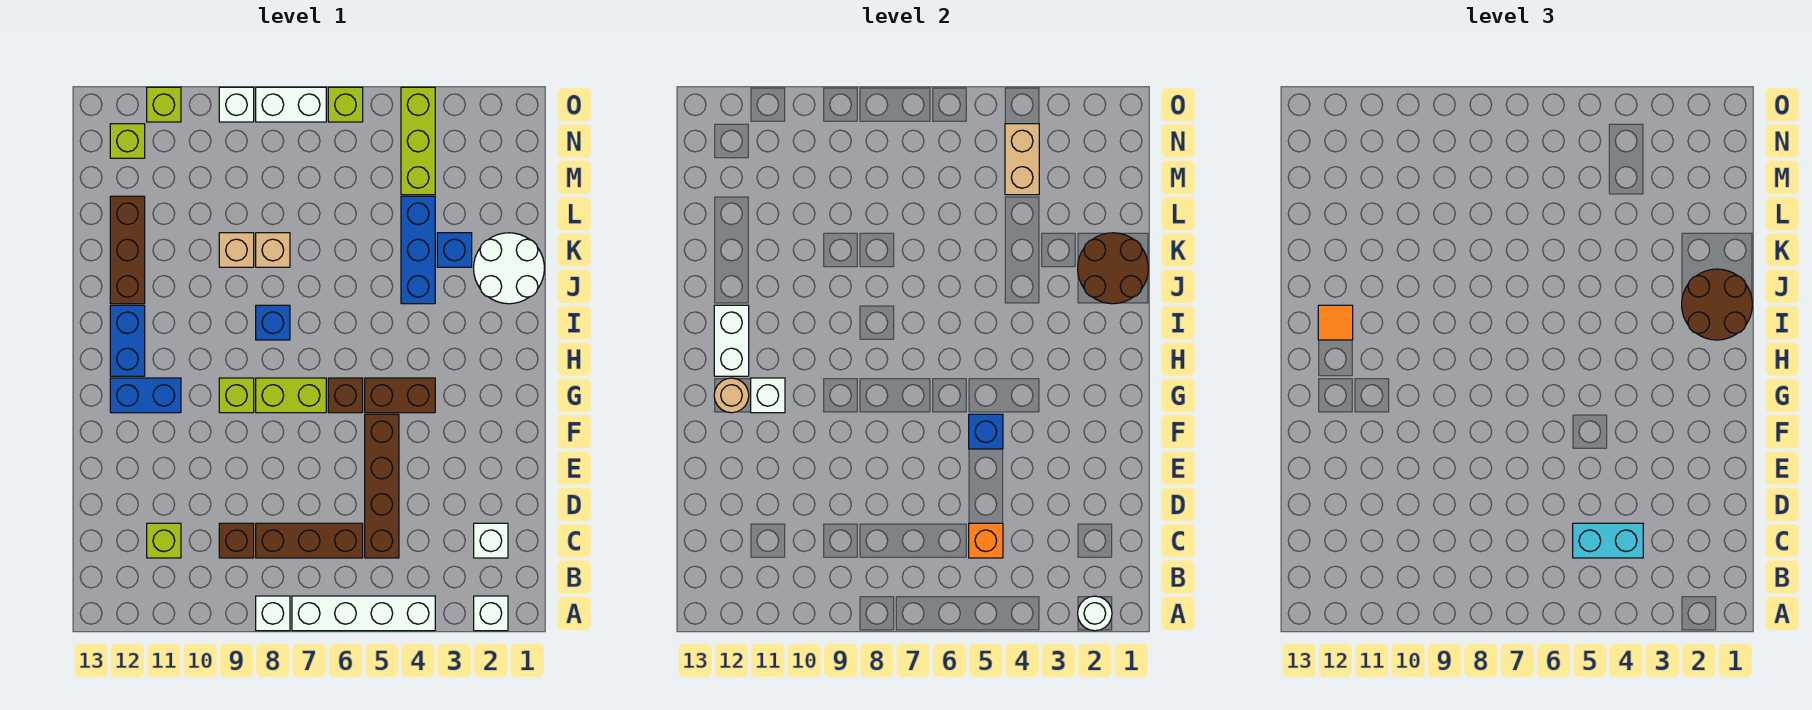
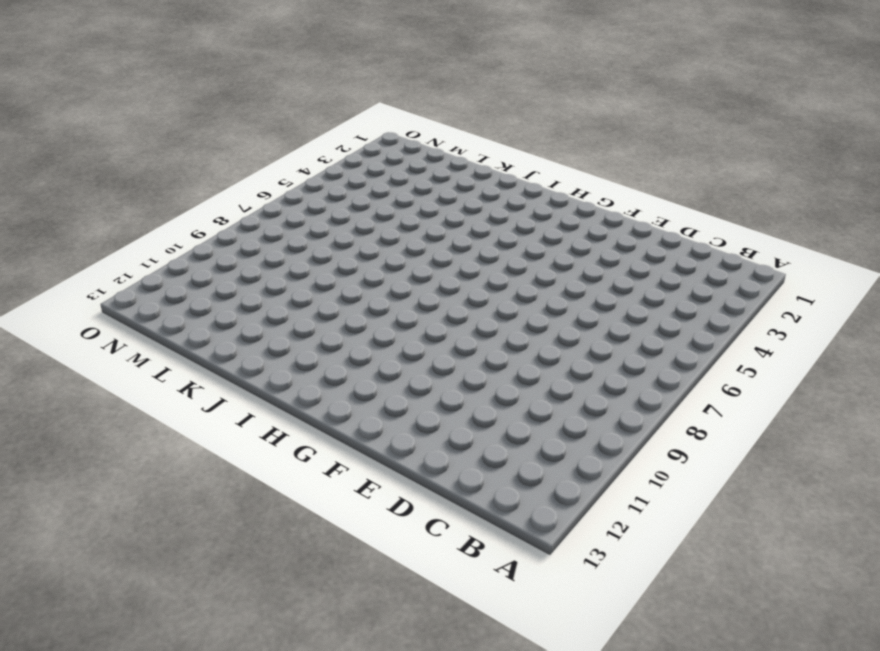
none -> white 1x1 brick [474,596,508,631]
none -> white 1x4 brick [292,596,435,631]
none -> white 1x1 brick [256,596,290,631]
none -> white 1x1 brick [474,523,508,558]

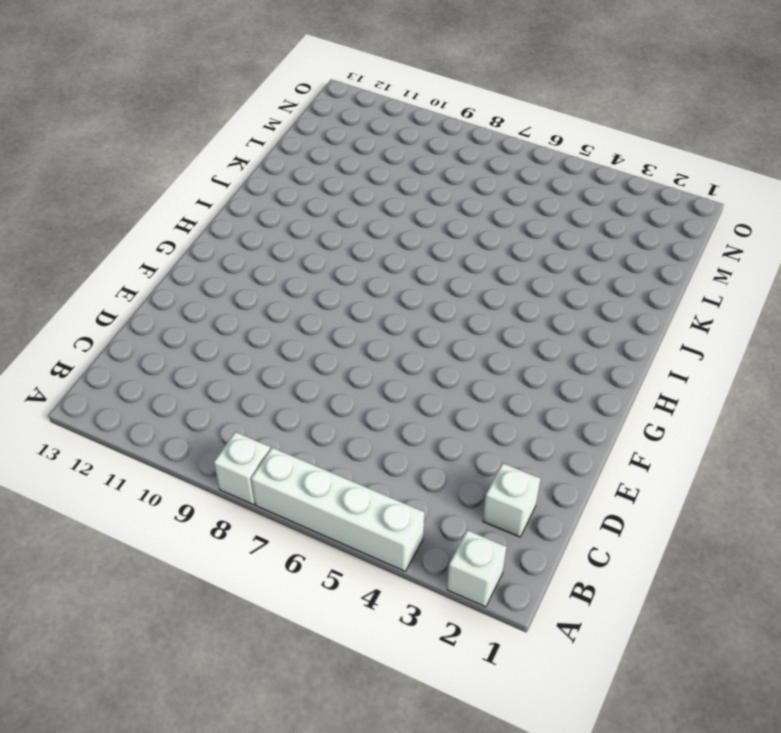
none -> brown 1x4 brick [365,414,399,558]
none -> brown 1x3 brick [256,523,363,558]
none -> brown 1x1 brick [219,523,254,558]
none -> lime 1x1 brick [147,523,181,558]

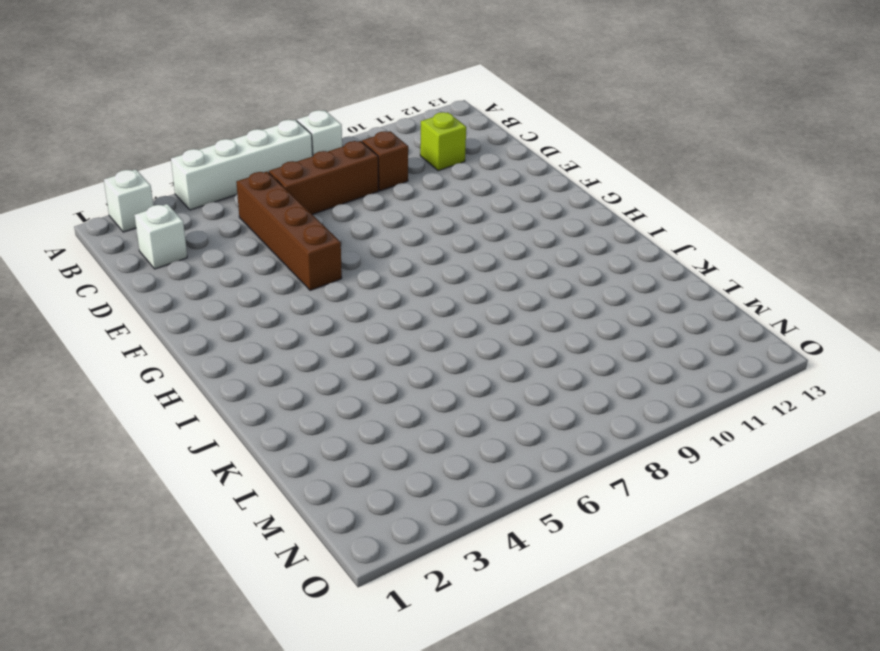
none -> brown 1x2 brick [365,378,435,413]
none -> brown 1x1 brick [328,378,363,413]
none -> lime 1x2 brick [256,378,326,413]
none -> lime 1x1 brick [219,378,254,413]

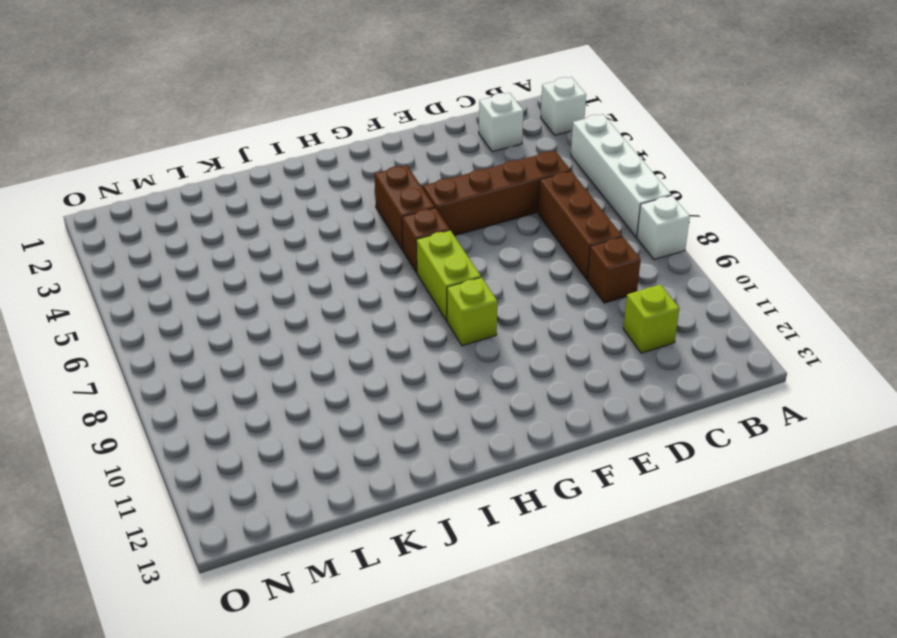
none -> blue 1x2 brick [110,378,181,413]
none -> blue 1x2 brick [110,305,145,376]
none -> blue 1x1 brick [256,305,290,340]
none -> white 2x2 round brick [474,233,544,304]

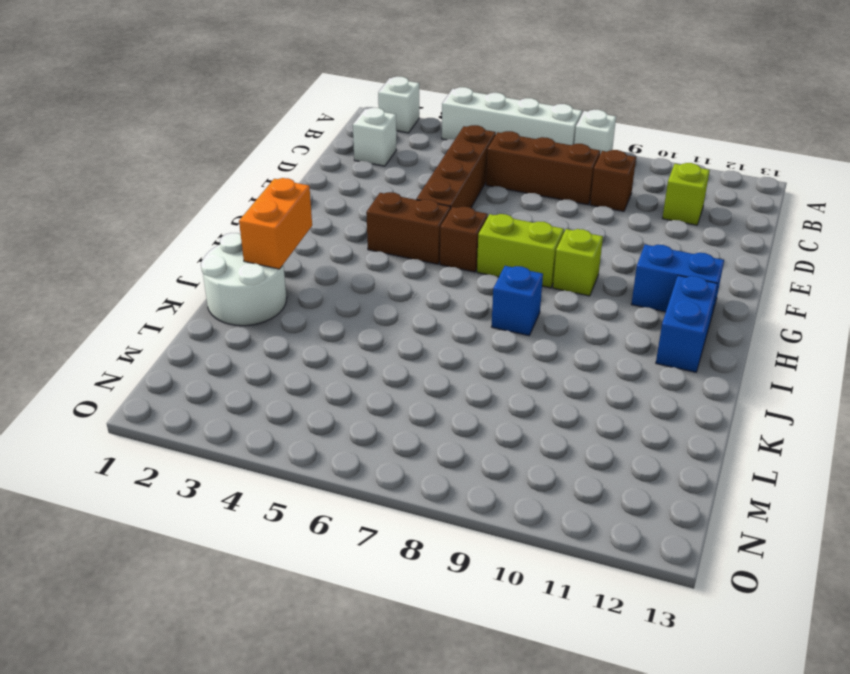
orange 1x2 brick [239,178,312,269] -> brown 2x2 round brick [1078,233,1148,304]
none -> blue 1x3 brick [401,196,435,304]
none -> brown 1x3 brick [110,196,145,304]
none -> blue 1x1 brick [437,233,472,267]
none -> tan 1x1 brick [256,233,290,267]

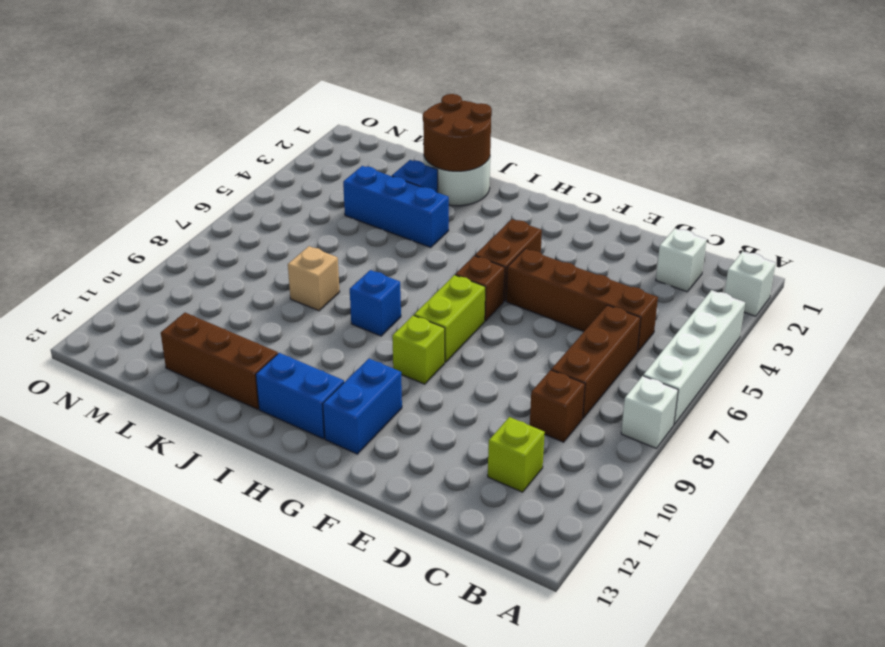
none -> tan 1x1 brick [219,233,254,267]
none -> lime 1x3 brick [401,87,435,195]
none -> lime 1x1 brick [110,124,145,158]
none -> lime 1x1 brick [328,87,363,122]

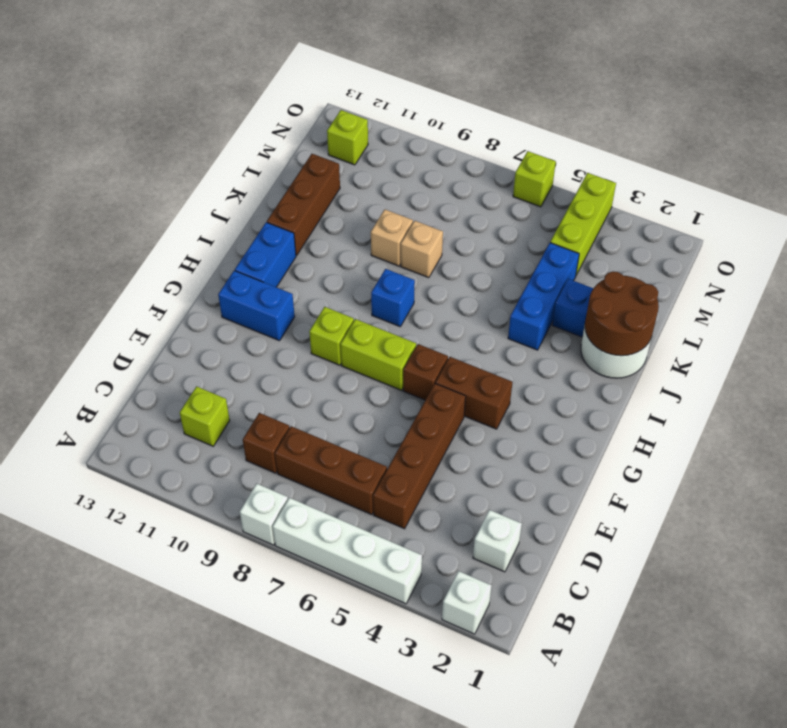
none -> white 1x2 brick [256,87,326,122]
none -> white 1x1 brick [219,87,254,122]
none -> lime 1x1 brick [147,87,181,122]
none -> white 1x1 round brick [1078,596,1112,631]

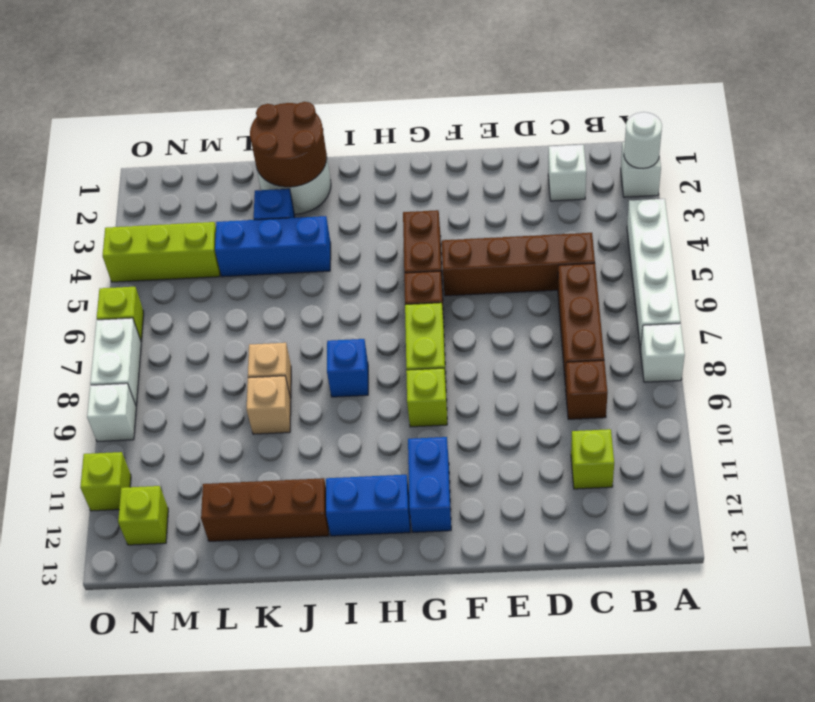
none -> orange 1x1 brick [969,523,1003,558]
none -> blue 1x1 brick [969,414,1003,449]
none -> white 1x1 brick [751,378,785,413]
none -> tan 1x1 round brick [714,378,749,413]

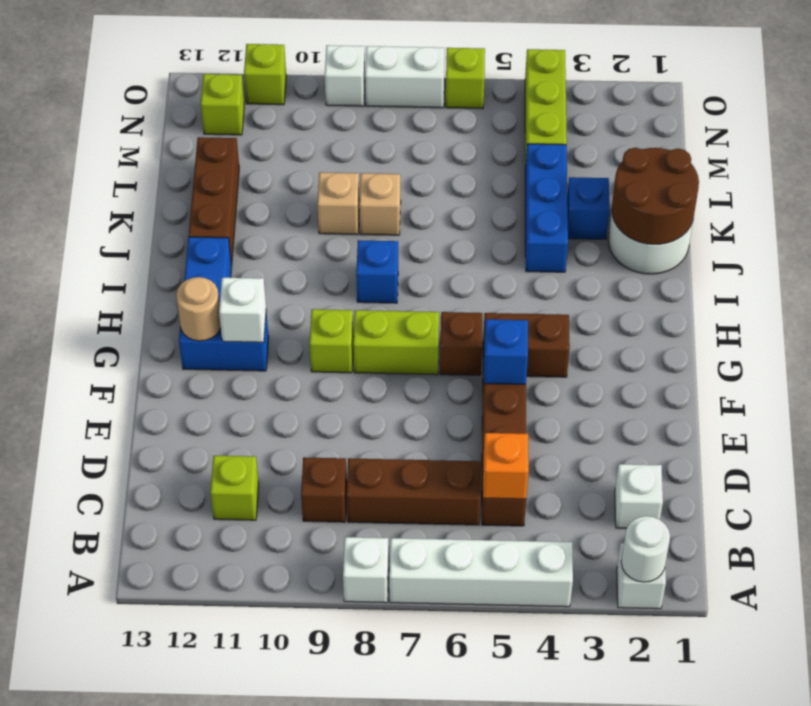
none -> white 1x2 brick [714,305,749,376]
none -> tan 1x2 brick [1005,124,1039,195]
none -> cyan 1x2 brick [1573,523,1643,558]
none -> brown 2x2 round brick [1682,269,1752,340]

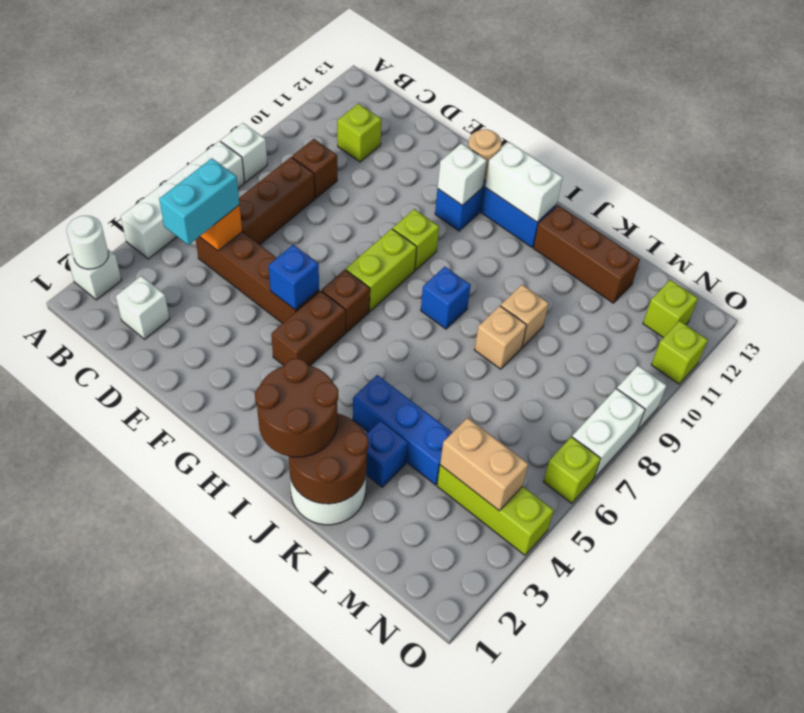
none -> orange 1x1 tile [1318,305,1353,340]

